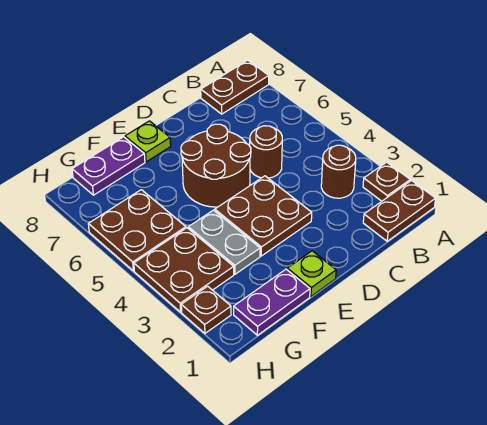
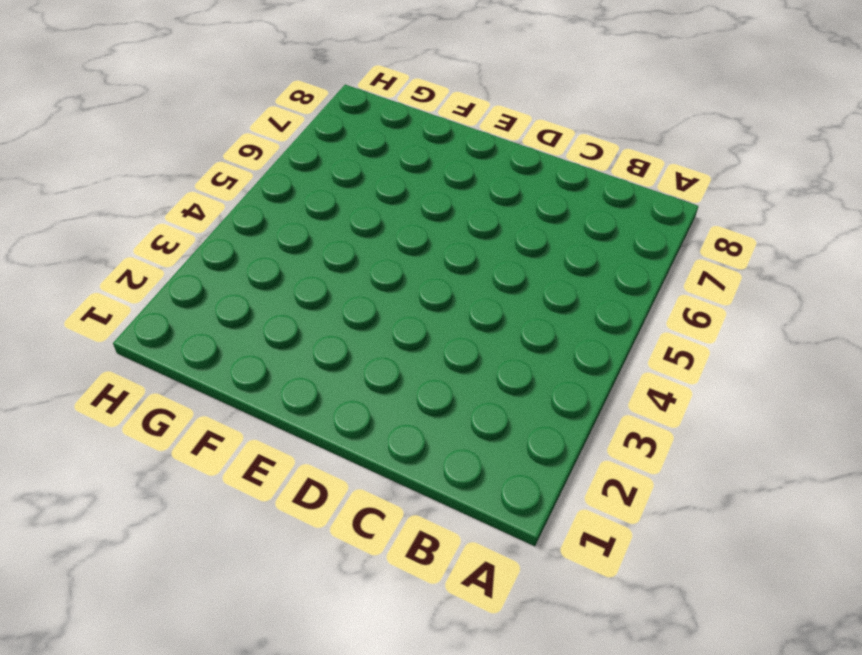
none -> brown 1x2 plate [363,181,436,241]
none -> brown 1x1 plate [363,162,410,201]
none -> brown 1x2 plate [201,60,269,114]

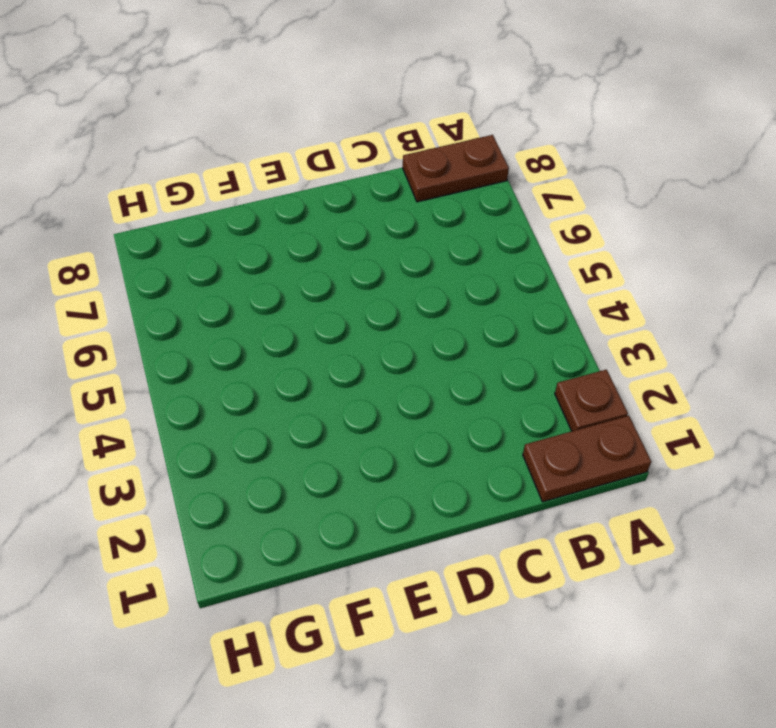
none -> brown 1x1 round brick [321,145,356,198]
none -> brown 1x1 round brick [250,126,282,178]
none -> brown 2x2 plate [215,176,312,256]

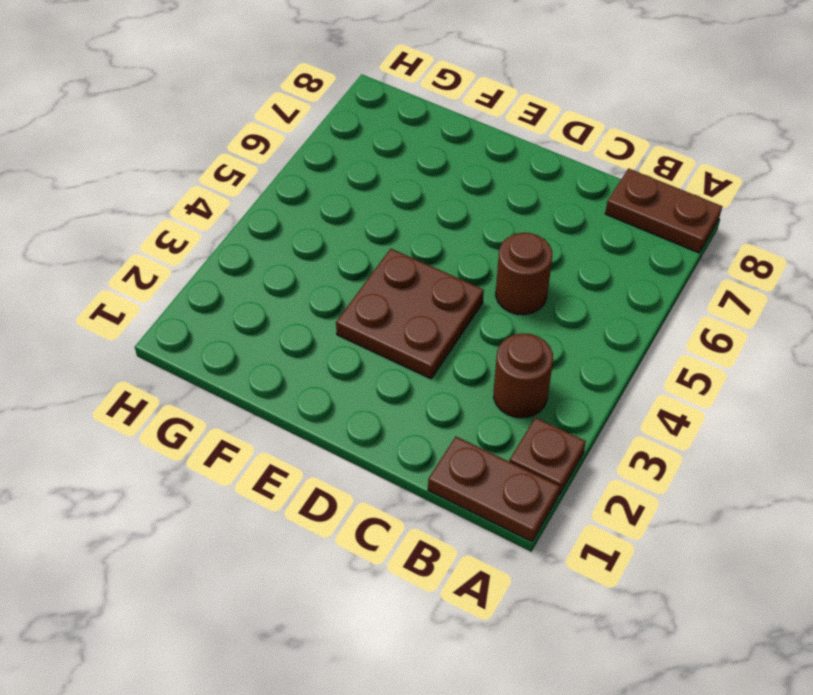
none -> brown 2x2 round brick [181,124,251,207]
none -> lime 1x1 plate [287,251,336,296]
none -> lime 1x1 plate [125,121,171,162]

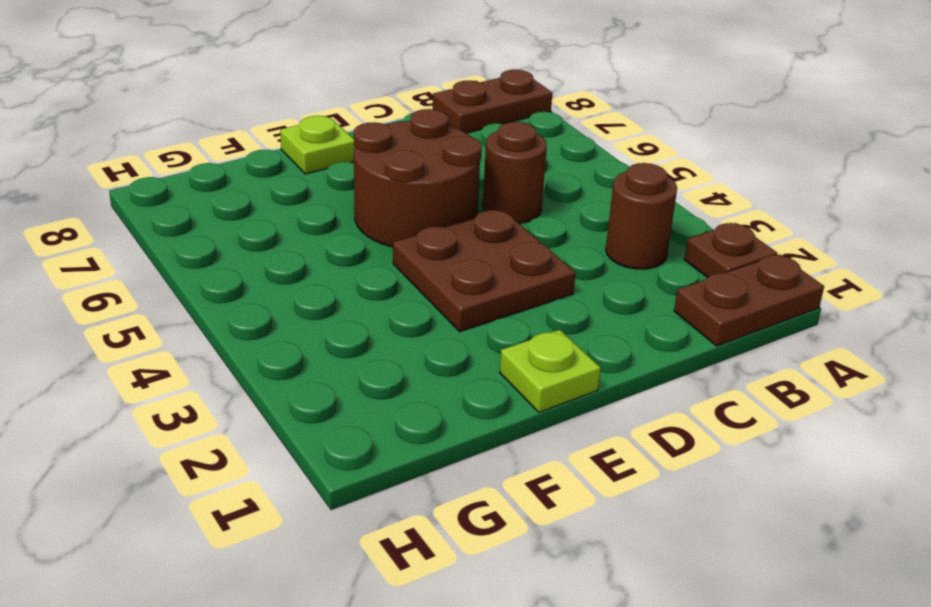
none -> purple 1x2 plate [234,269,310,335]
none -> grey 1x2 plate [188,210,260,274]
none -> purple 1x2 plate [72,137,145,195]

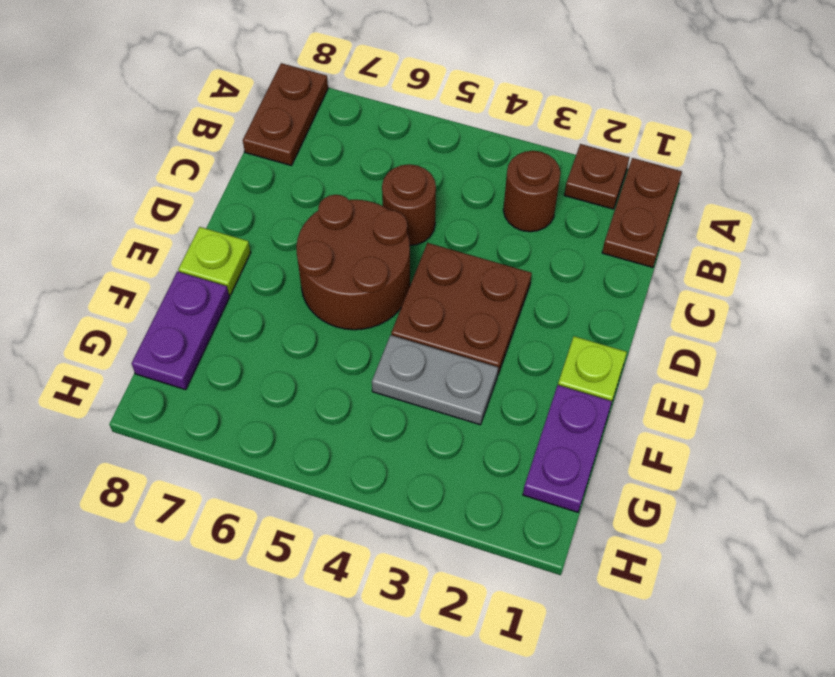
none -> brown 2x2 plate [134,228,234,312]
none -> brown 2x2 plate [88,190,186,271]
none -> brown 1x1 plate [181,286,231,333]

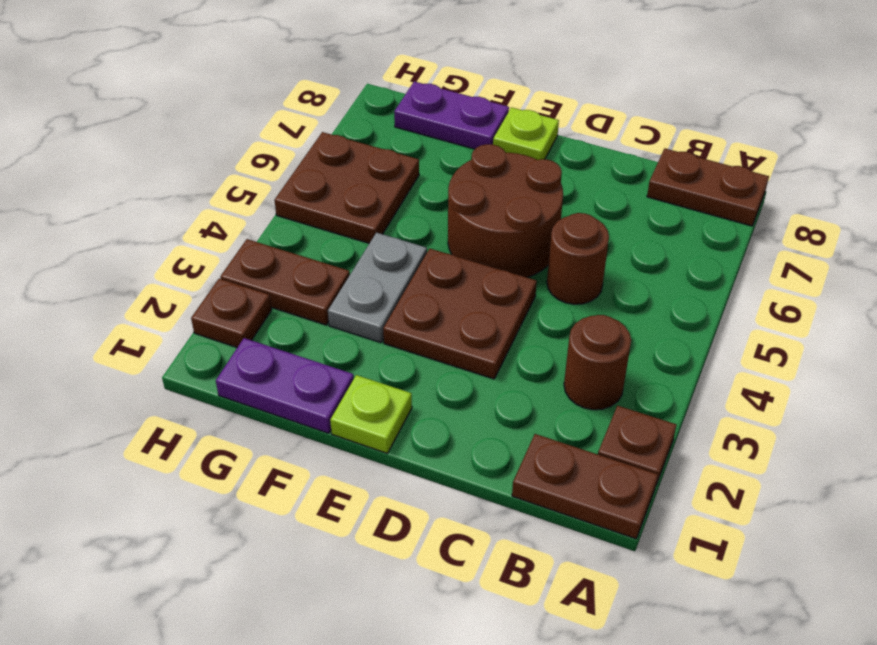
brown 1x2 plate [220,239,350,325] -> brown 2x2 plate [134,228,234,312]

